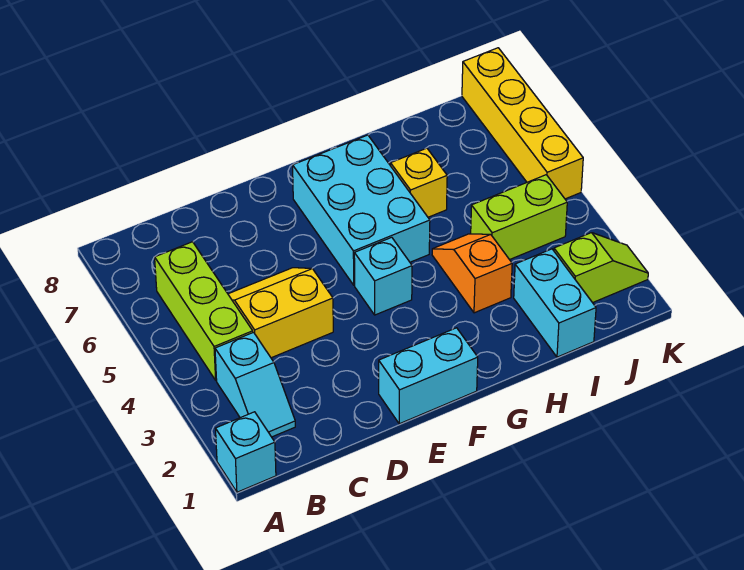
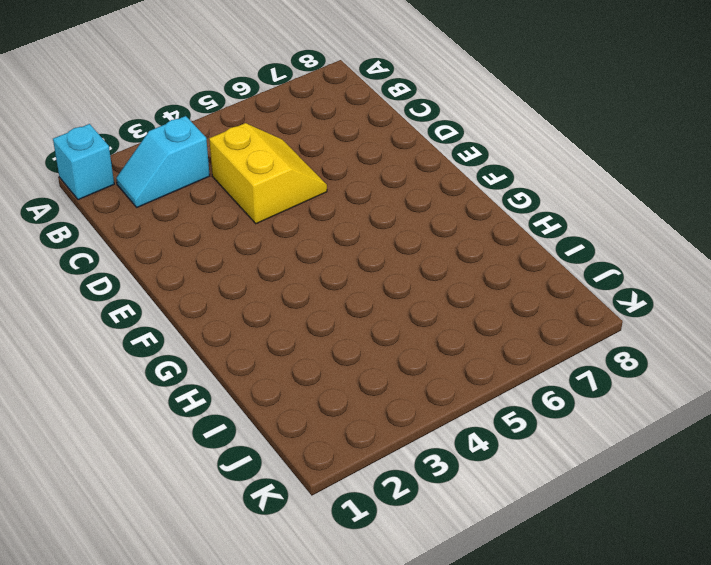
none -> lime 1x3 brick [155,242,253,380]
none -> cyan 1x2 brick [379,328,478,424]
none -> cyan 1x1 brick [354,237,412,315]

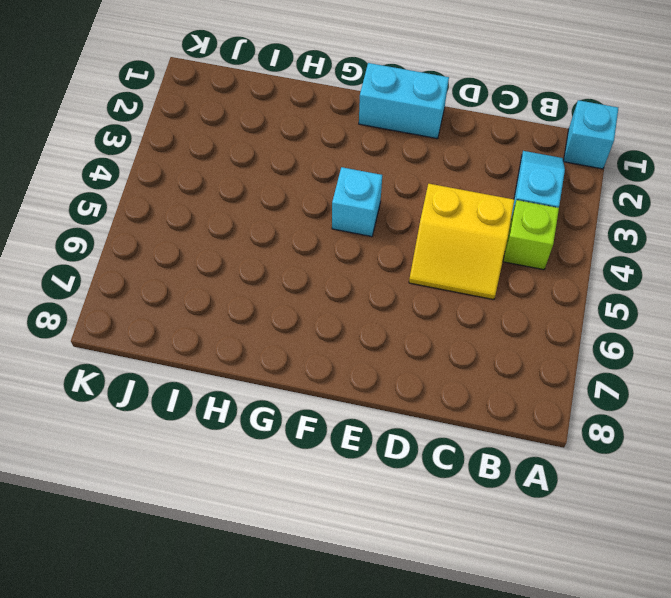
lime 1x1 brick [503,200,559,270] -> lime 1x3 brick [155,242,253,380]
none -> cyan 2x3 brick [293,135,430,285]
none -> orange 1x2 slope [432,234,512,313]
none -> yellow 1x1 brick [391,148,447,217]

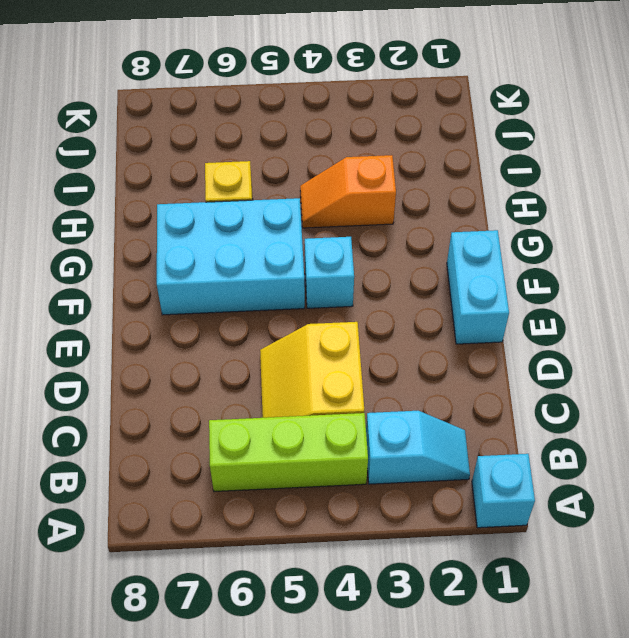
none -> cyan 1x2 brick [514,249,596,357]
none -> lime 1x2 brick [471,175,567,260]
none -> lime 1x2 slope [554,233,648,303]

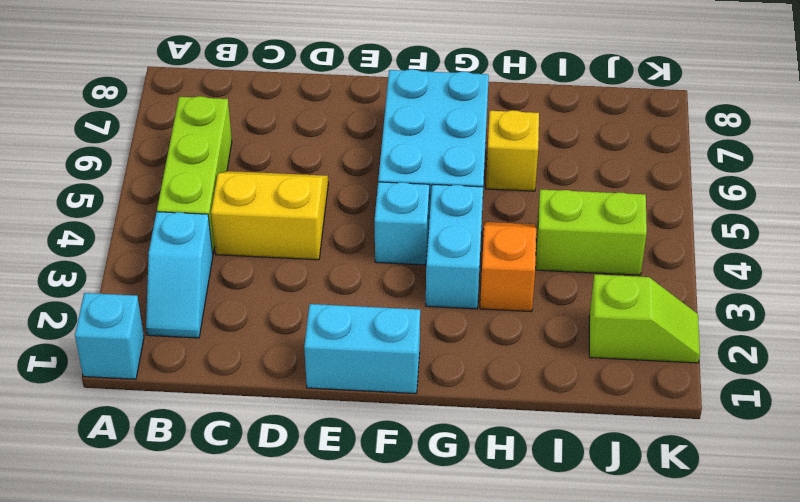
cyan 1x2 brick [426,184,483,309] -> cyan 1x2 brick moved to [514,249,596,357]
none -> yellow 1x4 brick [462,48,583,199]

